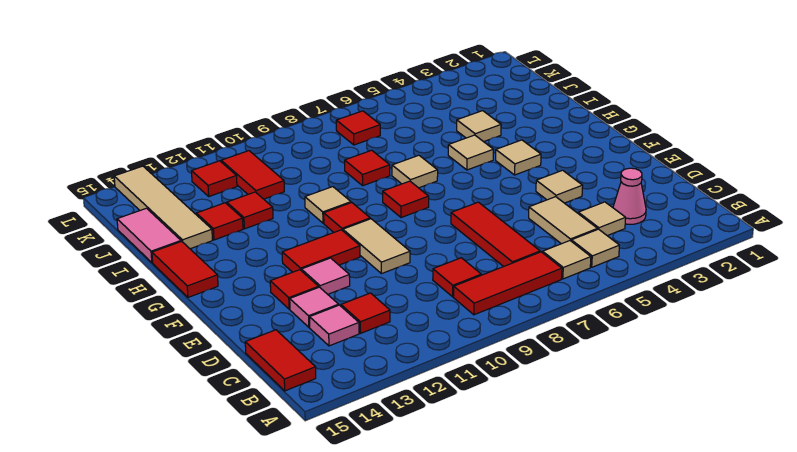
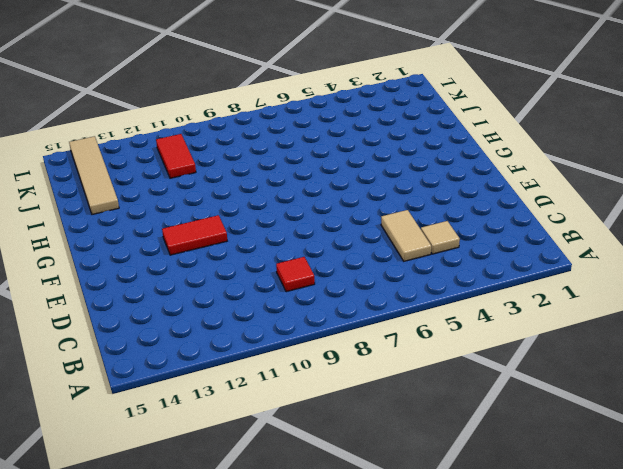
none -> tan 1x1 tile [571,229,620,267]
none -> tan 1x1 tile [543,241,591,279]
none -> red 1x3 tile [454,252,562,315]
none -> red 1x2 tile [245,330,316,391]

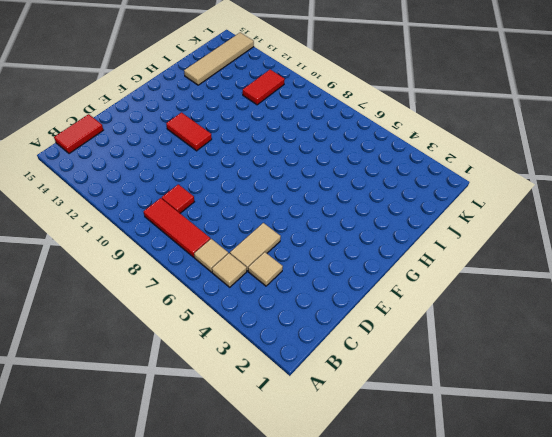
none -> pink 1x1 cone [613,168,646,224]
none -> red 1x3 tile [451,202,540,267]
none -> red 1x1 tile [341,293,390,333]
none -> pink 1x1 tile [310,305,359,346]

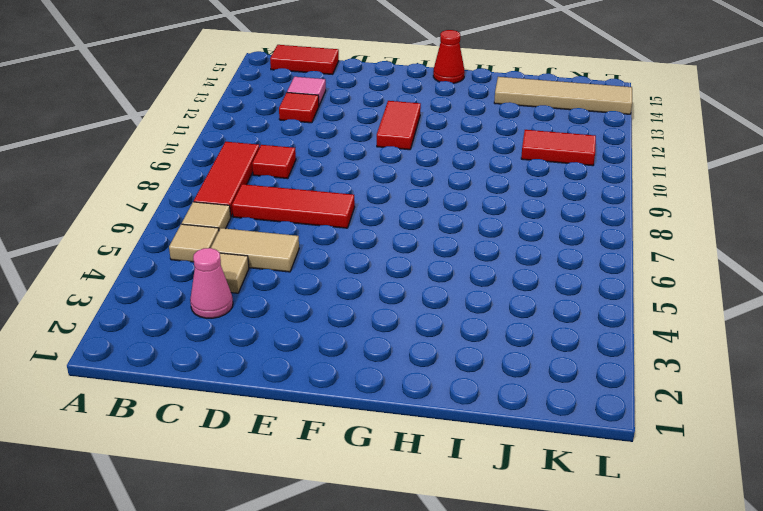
red 1x1 cone [433,30,465,83] -> red 1x2 tile [152,241,218,297]
none -> pink 1x1 tile [290,287,339,327]
none -> tan 1x1 tile [536,170,583,203]
none -> tan 1x2 tile [343,219,410,274]
none -> pink 1x1 tile [301,258,350,294]

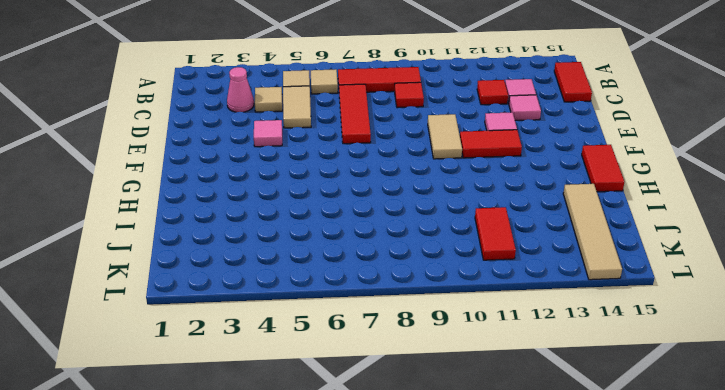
pink 1x1 tile [254,120,282,147] -> tan 1x1 tile [536,170,583,203]
none -> red 1x1 tile [270,270,319,309]
none -> tan 1x1 tile [496,140,541,175]
none -> red 1x1 tile [383,181,429,218]
none -> red 1x1 tile [324,203,370,232]

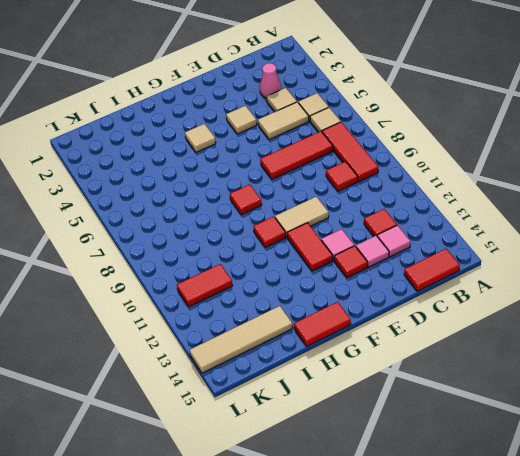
none -> tan 1x1 tile [448,135,494,170]
none -> tan 1x1 tile [392,155,438,188]
none -> tan 1x1 tile [305,187,351,223]
none -> tan 1x1 tile [457,111,501,142]

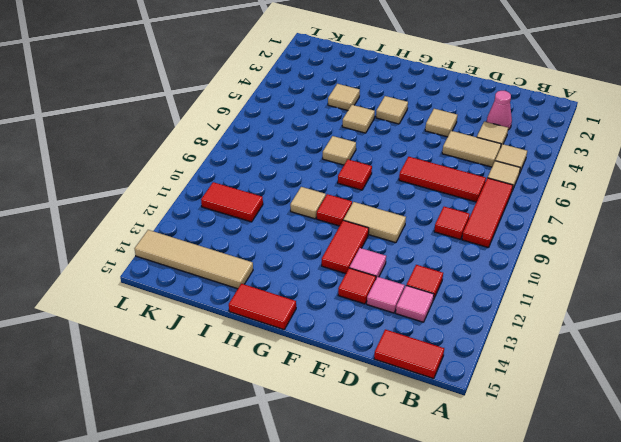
none -> red 1x1 tile [345,150,390,186]
none -> red 1x1 tile [227,192,273,229]
none -> red 1x1 tile [196,203,243,240]
none -> pink 1x2 tile [117,208,181,263]

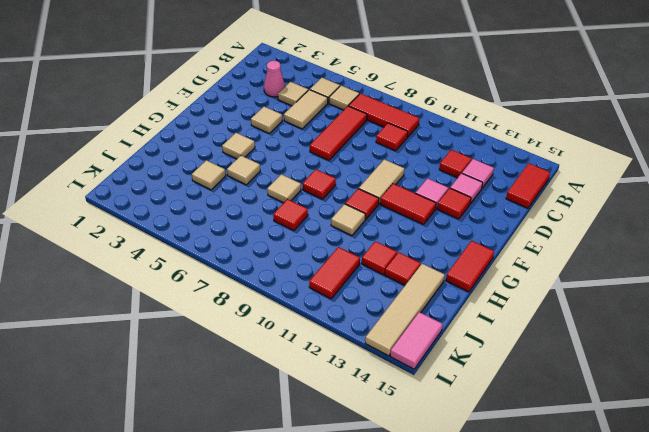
pink 1x2 tile [390,312,443,369] -> pink 1x2 tile moved to [117,208,181,263]
none -> red 1x1 tile [336,111,380,145]
none -> red 1x1 tile [192,161,237,196]

